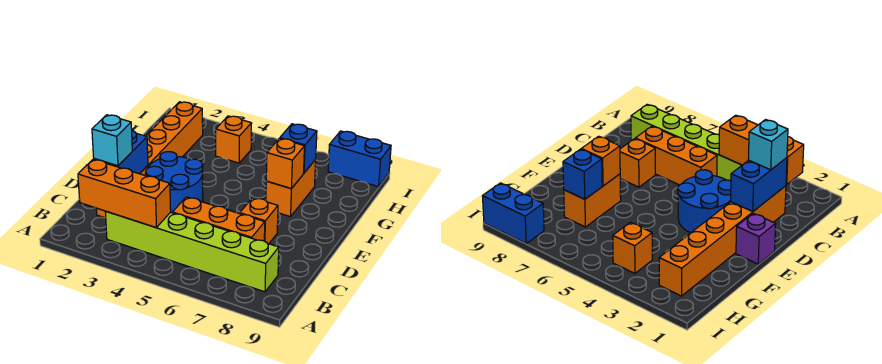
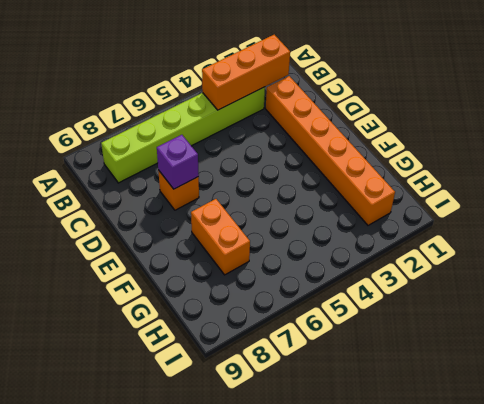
purple 1x1 brick [157,135,199,189] -> purple 1x1 brick moved to [736,213,776,264]
none -> orange 1x3 brick [173,197,265,241]
none -> blue 2x2 round brick [146,152,203,213]
none -> orange 1x1 brick [216,116,252,163]

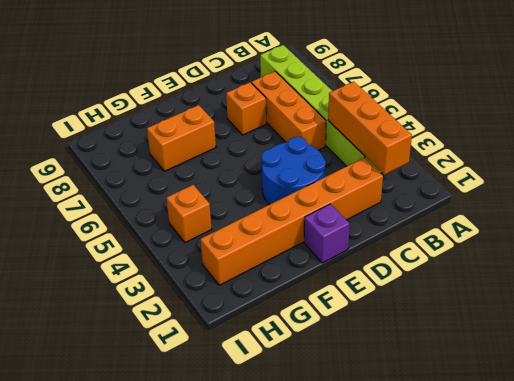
none -> blue 1x2 brick [328,131,391,187]
none -> blue 1x2 brick [94,131,148,174]
none -> orange 1x1 brick [266,138,304,189]

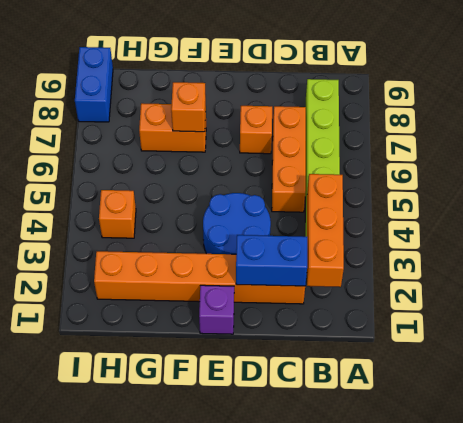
none -> blue 1x1 brick [280,124,317,173]
none -> cyan 1x1 brick [92,115,132,166]

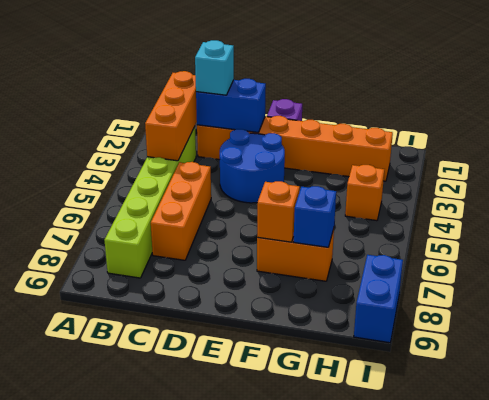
none -> orange 1x1 brick [240,198,278,244]

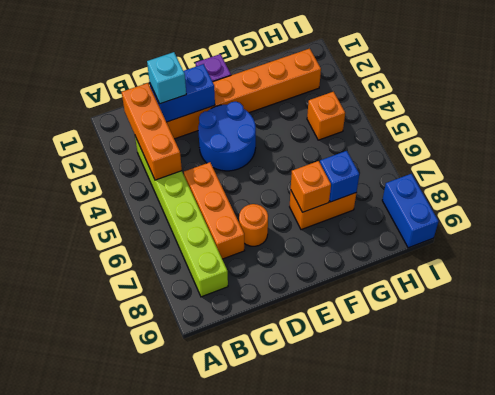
orange 1x1 round brick [239,204,268,246] -> orange 1x1 brick [240,198,278,244]

